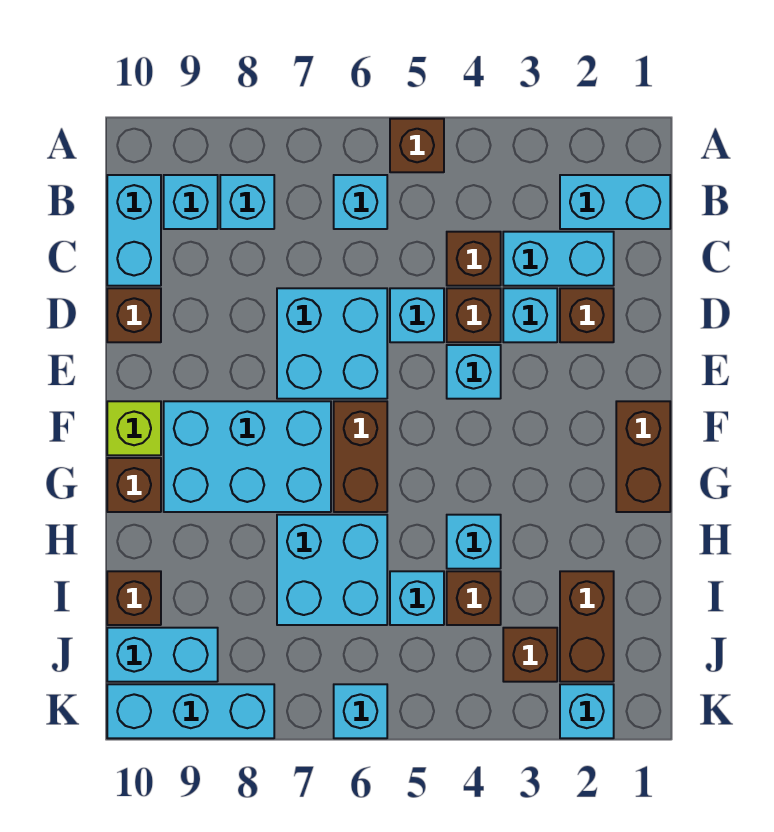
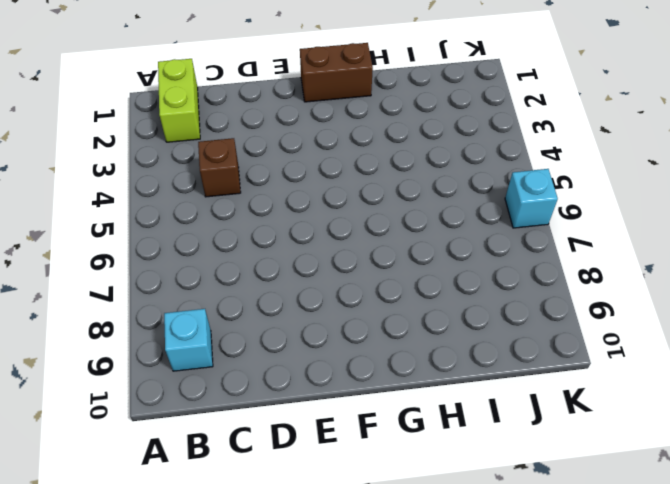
lime 1x2 brick [158,59,200,142] -> cyan 1x2 brick [560,175,670,229]
none -> brown 1x1 brick [390,119,444,172]
none -> cyan 1x1 brick [334,175,387,229]
none -> cyan 1x1 brick [220,175,274,229]
none -> cyan 1x2 brick [107,175,161,286]

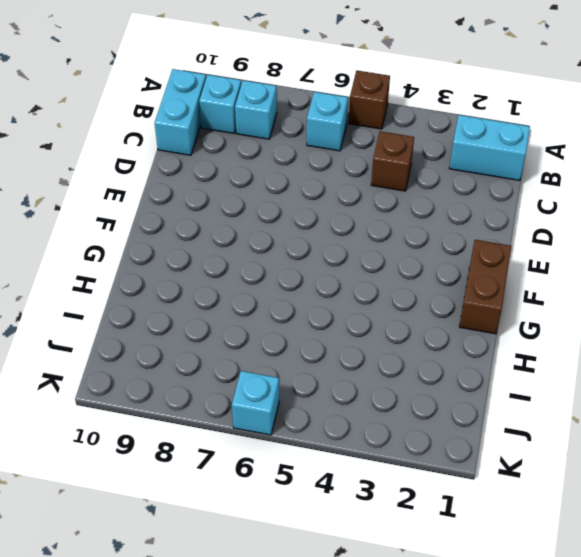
none -> cyan 1x2 brick [503,232,614,286]
none -> brown 1x1 brick [560,288,614,342]
none -> cyan 1x1 brick [503,288,557,342]
none -> brown 1x1 brick [447,288,501,342]

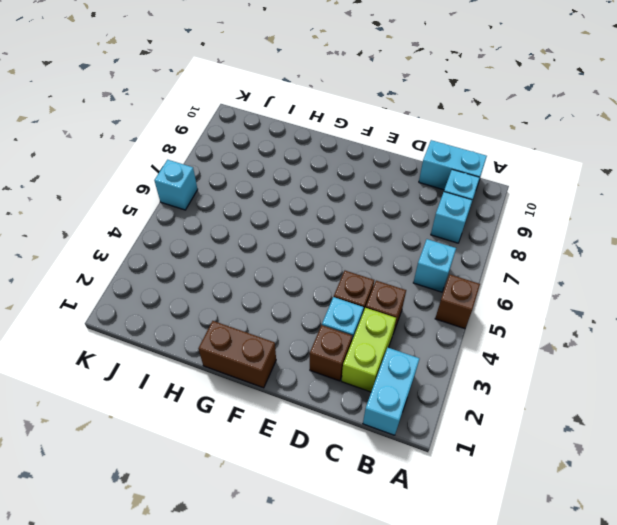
lime 1x2 brick [342,308,396,392] -> cyan 1x2 brick [503,232,614,286]
none -> cyan 1x1 brick [390,288,444,342]
none -> cyan 2x2 brick [277,288,387,399]
none -> brown 1x1 brick [107,288,161,342]
none -> cyan 1x1 brick [447,345,501,399]

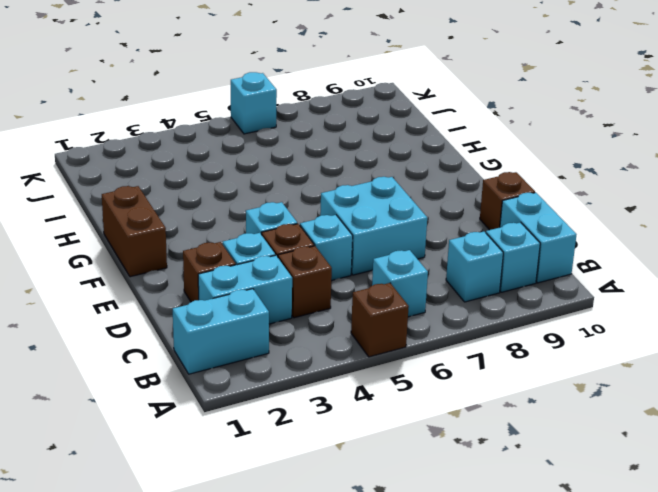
none -> brown 1x2 brick [334,401,387,512]
none -> cyan 2x3 brick [164,401,331,512]
none -> lime 1x1 brick [107,401,161,455]
none -> brown 1x1 brick [107,458,161,512]

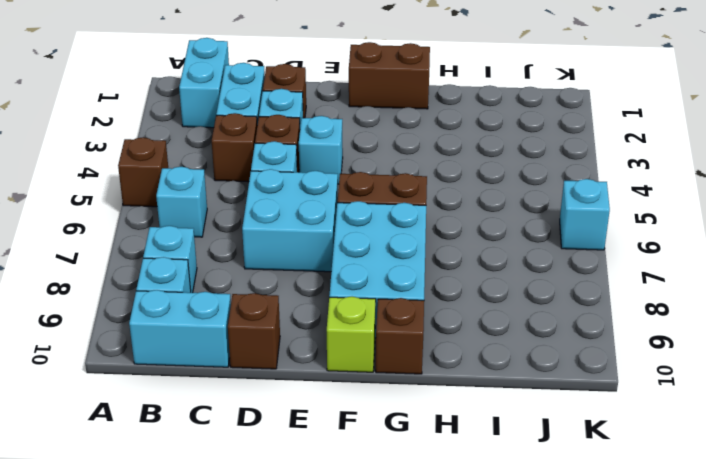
none -> cyan 1x1 brick [447,515,501,569]
none -> cyan 2x2 brick [277,515,387,625]
none -> brown 1x2 brick [560,571,614,682]
none -> brown 1x1 brick [447,571,501,625]

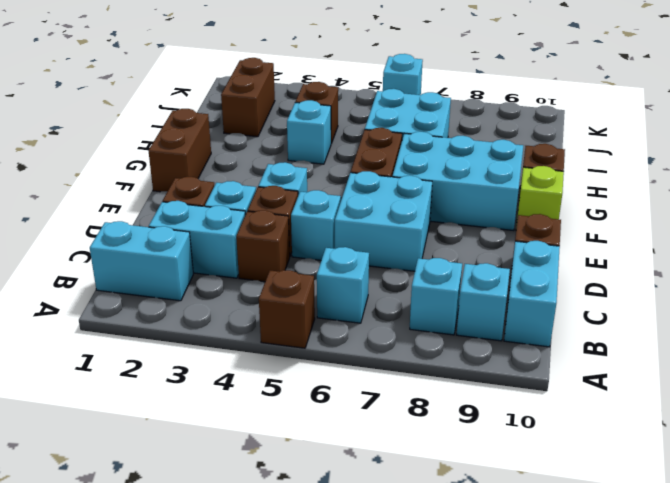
none -> cyan 1x1 brick [390,571,444,625]
none -> brown 1x1 brick [107,571,161,625]
none -> brown 1x1 brick [503,628,557,682]
none -> cyan 1x2 brick [107,628,218,682]

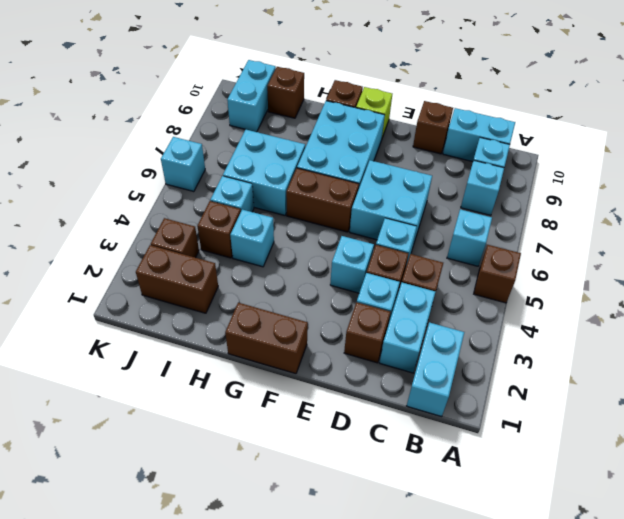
none -> cyan 1x1 brick [560,684,614,738]
none -> cyan 1x3 brick [107,684,274,738]

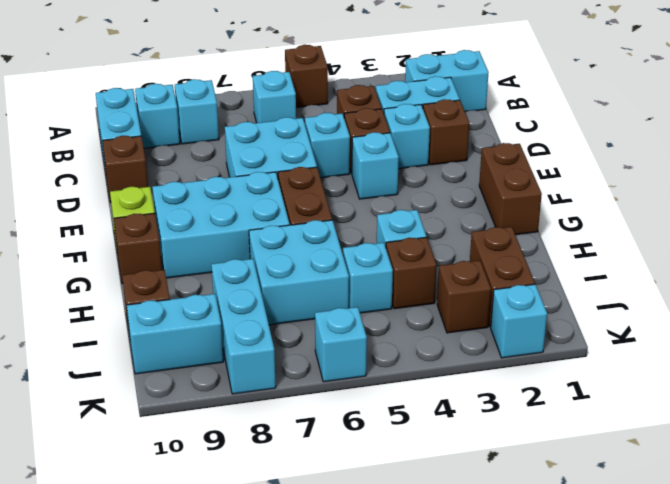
cyan 1x3 brick [211,259,276,394] -> cyan 1x3 brick turned to [107,684,274,738]

